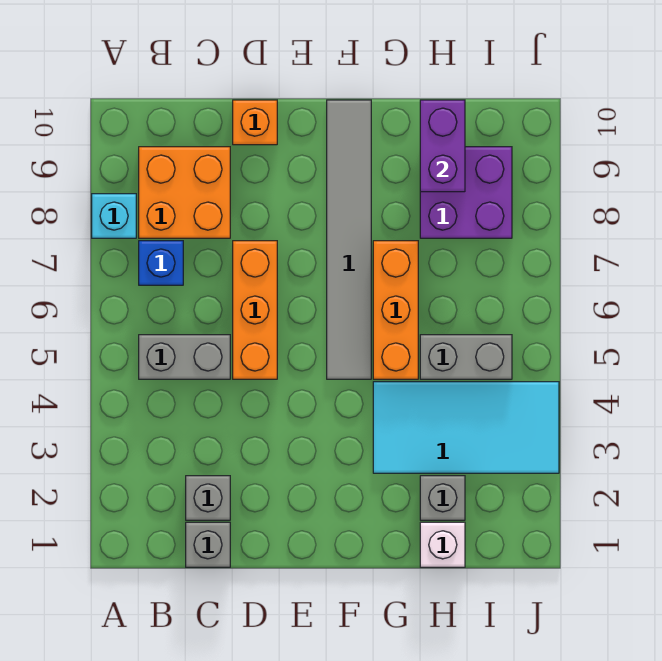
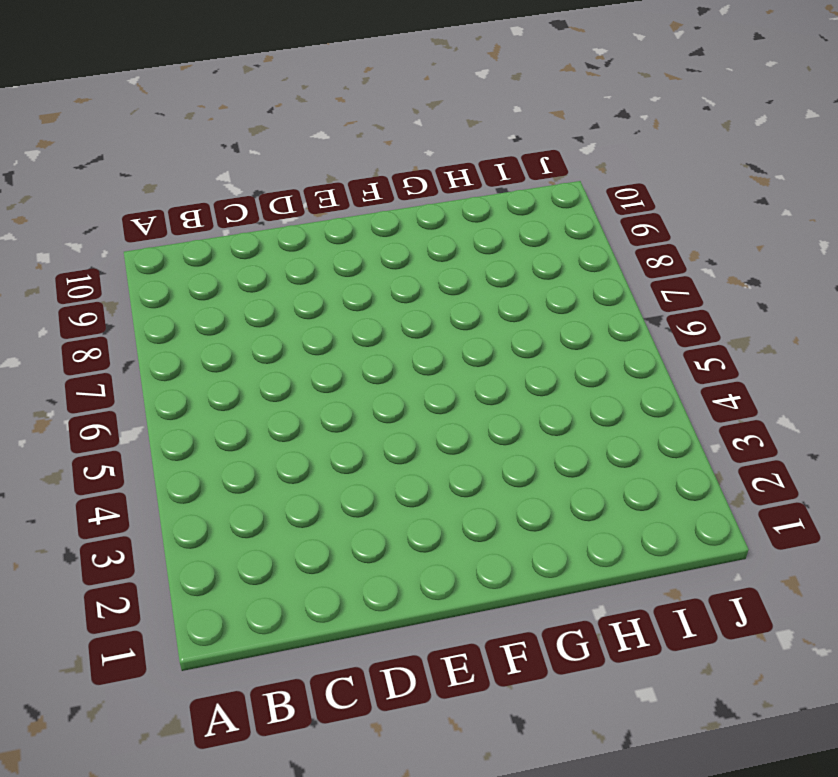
none -> cyan 1x1 brick [92,194,136,238]
none -> grey 1x2 brick [139,335,230,379]
none -> blue 1x1 brick [139,241,183,285]

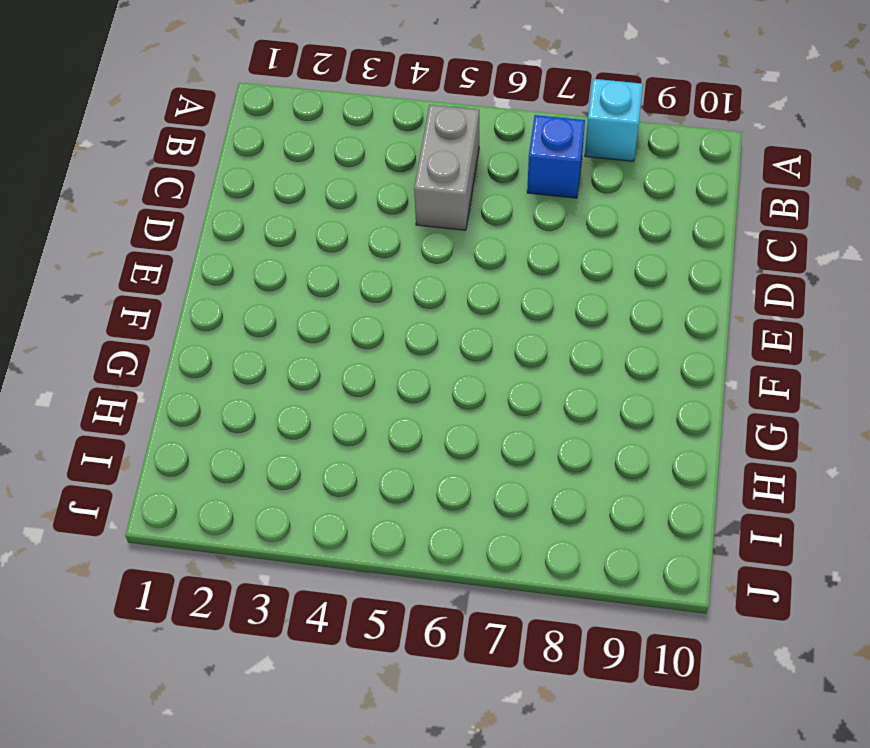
none -> orange 2x2 brick [139,147,230,238]
none -> grey 1x1 brick [186,522,230,567]
none -> grey 1x1 brick [186,476,230,520]

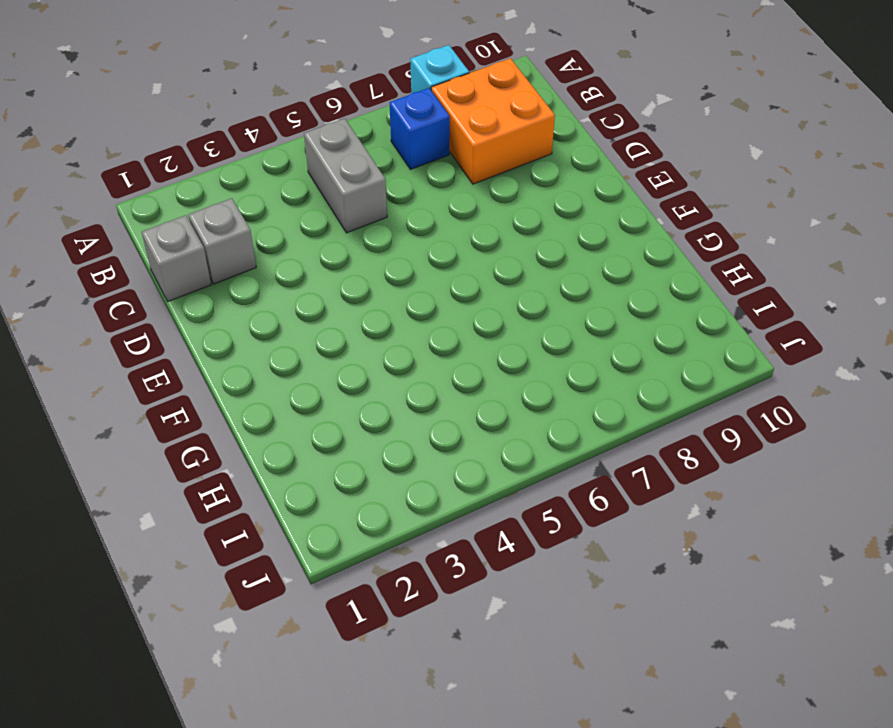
none -> orange 1x3 brick [233,241,277,379]
none -> orange 1x1 brick [233,100,277,145]
none -> grey 1x6 tile [327,100,371,379]

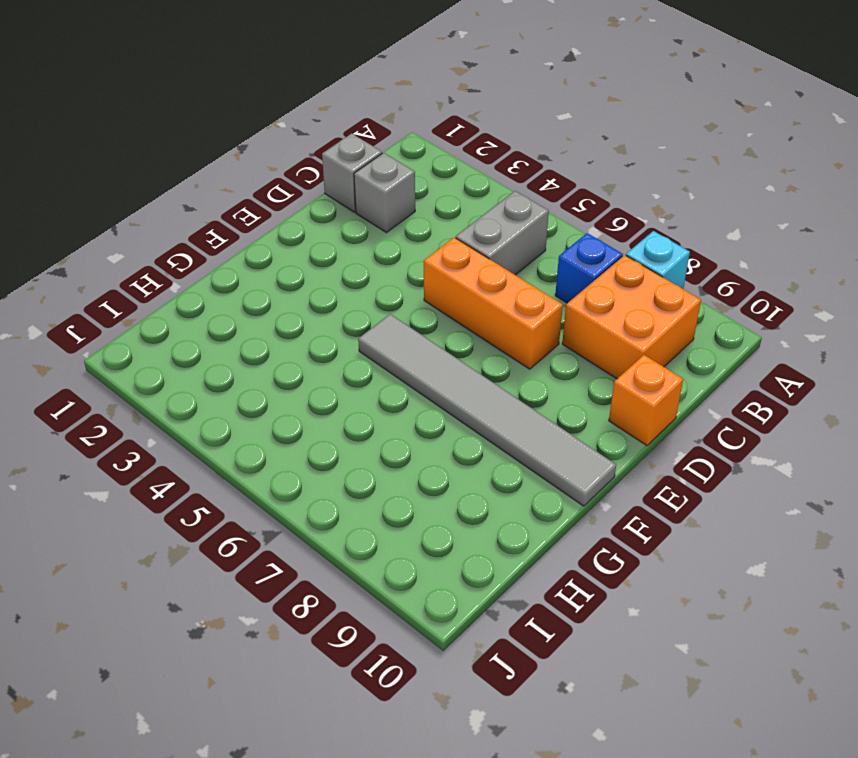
none -> cyan 2x4 tile [373,382,559,473]
none -> orange 1x3 brick [373,241,418,379]
none -> white 1x1 brick [420,522,465,567]

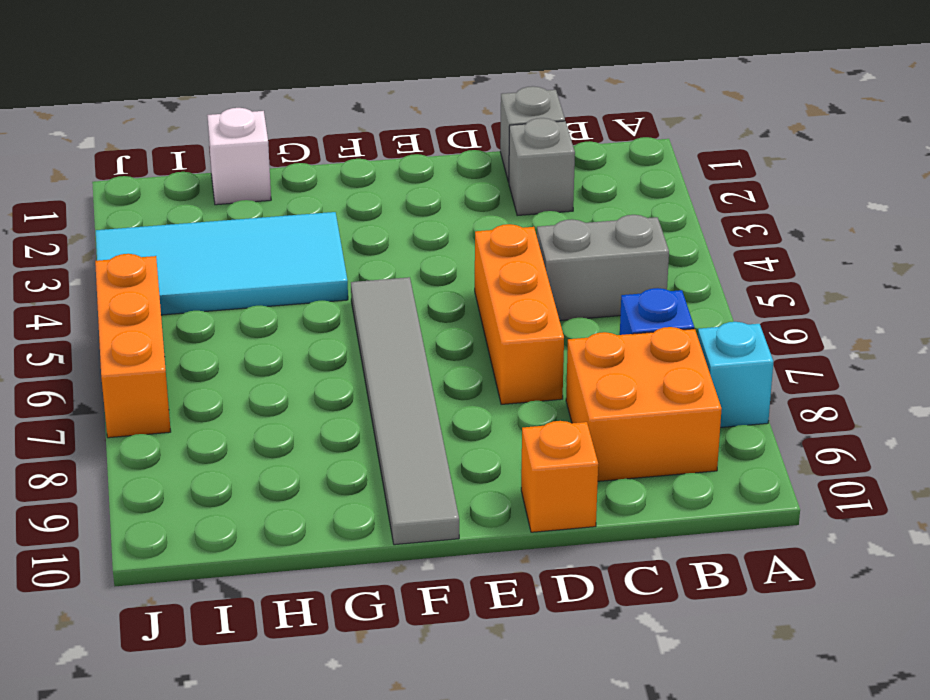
orange 1x3 brick [95,254,171,438] -> orange 1x3 brick moved to [373,241,418,379]
none -> grey 1x1 brick [420,476,465,520]
none -> grey 1x2 brick [420,335,512,379]
none -> purple 2x2 brick [420,147,512,238]

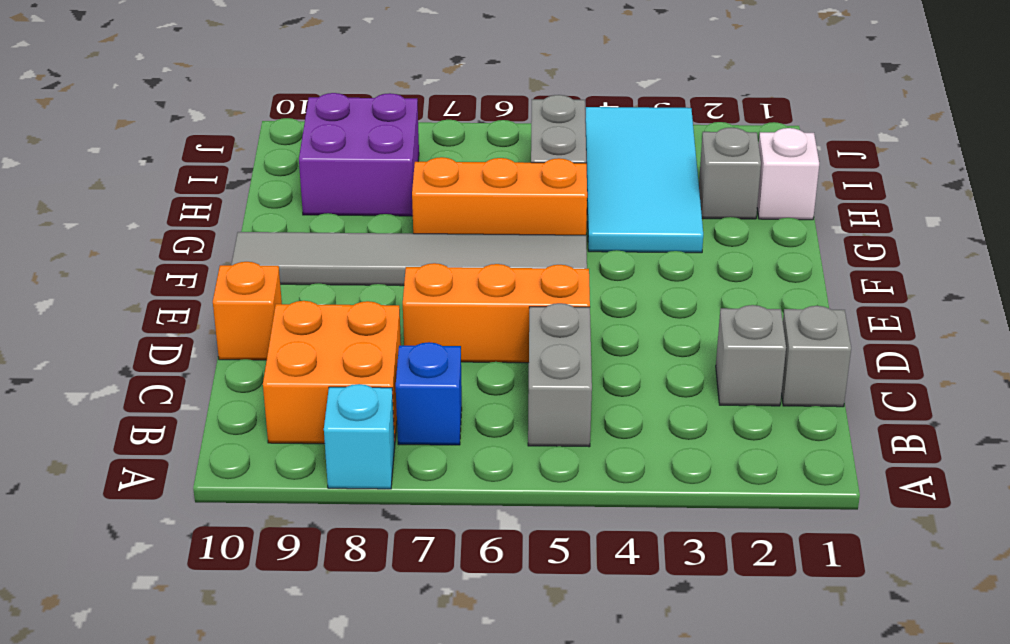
none -> purple 1x2 brick [420,100,465,192]

